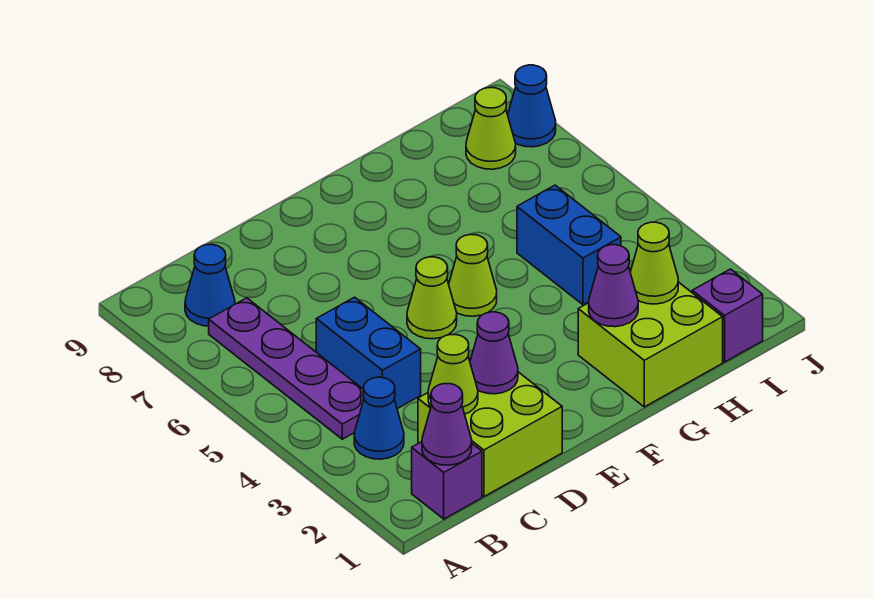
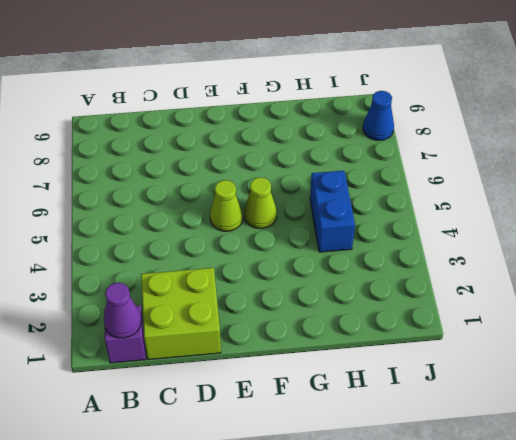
none -> blue 1x1 cone [354,377,404,459]
none -> purple 1x4 plate [209,298,364,439]
none -> blue 1x1 cone [185,245,235,326]

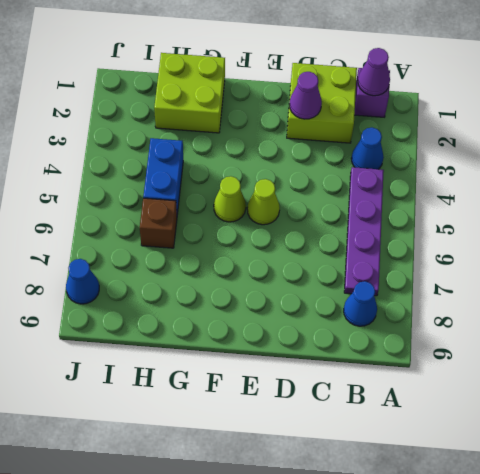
brown 1x1 brick [140,198,177,248] -> none
none -> blue 1x2 brick [316,297,421,409]
none -> purple 1x1 brick [692,269,763,362]
none -> lime 1x1 cone [466,88,516,169]

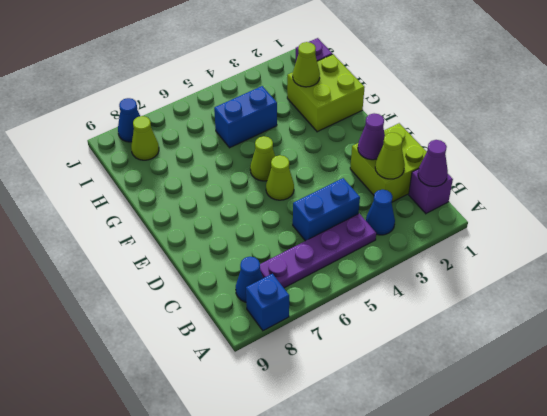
blue 1x1 brick [246,274,289,331] -> none
none -> purple 1x1 cone [589,245,638,327]

